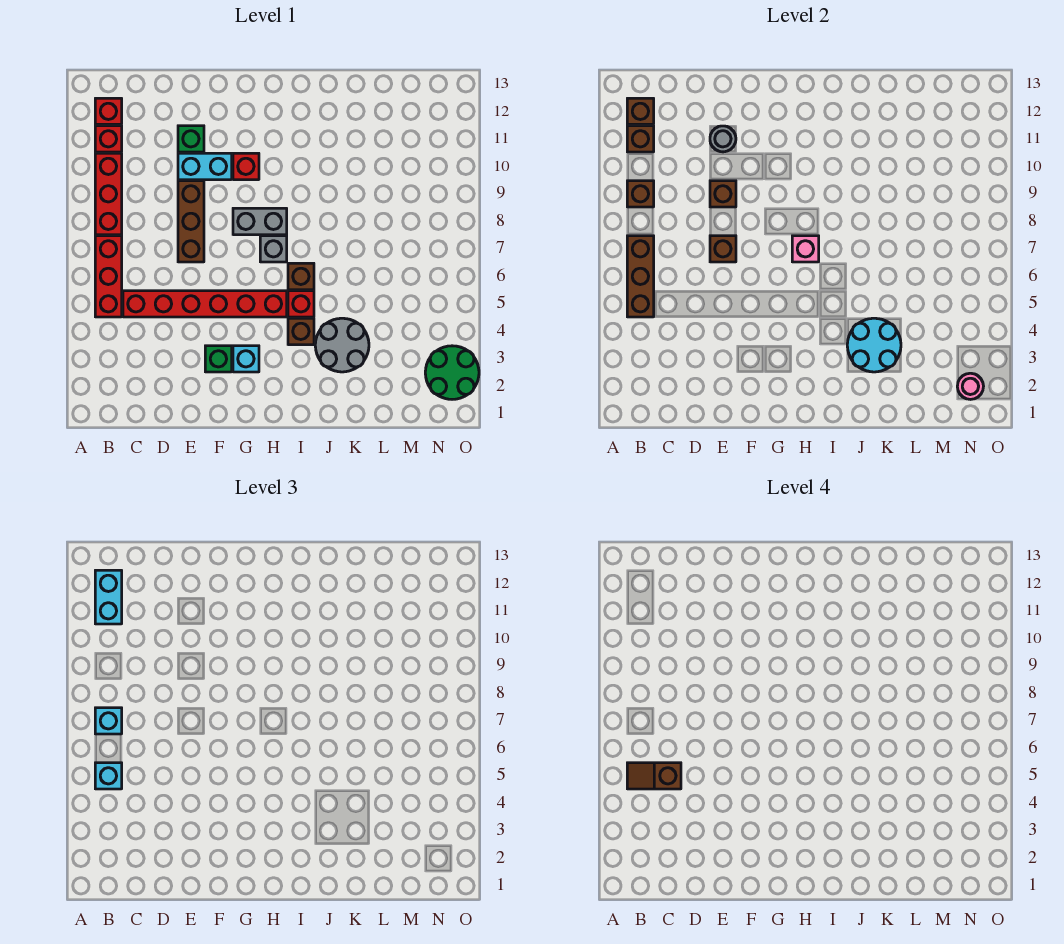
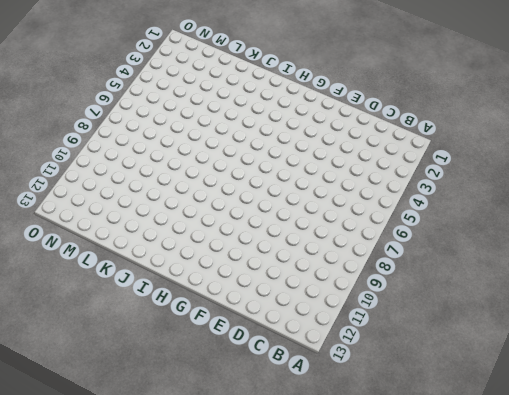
none -> red 1x3 brick [95,236,122,317]
none -> red 1x3 brick [95,153,122,235]
none -> red 1x1 brick [95,126,122,152]
none -> red 1x1 brick [95,98,122,124]

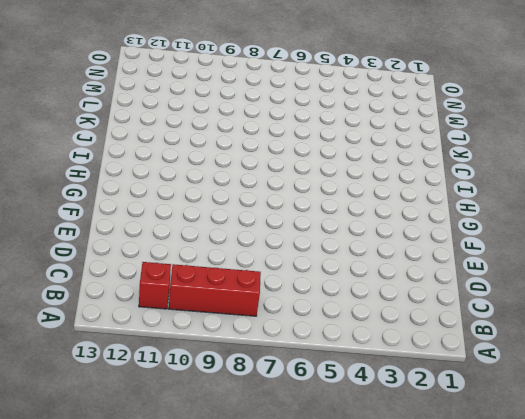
none -> red 1x3 brick [95,236,122,317]
none -> red 1x1 brick [95,98,122,124]
none -> red 1x6 brick [123,291,287,317]
none -> brown 1x3 brick [178,181,204,262]

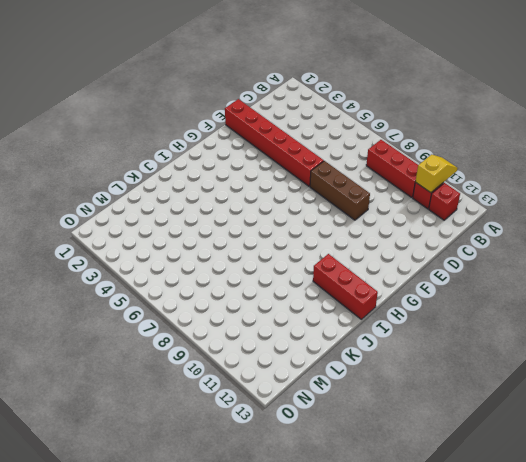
yellow 1x2 slope [415,154,458,193] -> brown 1x1 brick [627,126,654,152]
red 1x6 brick [225,99,324,186] -> red 1x6 brick turned to [123,291,287,317]
red 1x3 brick [313,254,378,319] -> red 1x3 brick moved to [95,236,122,317]
none -> cyan 1x2 brick [178,153,232,180]
none -> green 1x1 brick [178,126,204,152]
none -> green 1x1 brick [205,346,232,372]
none -> cyan 1x1 brick [233,346,259,372]

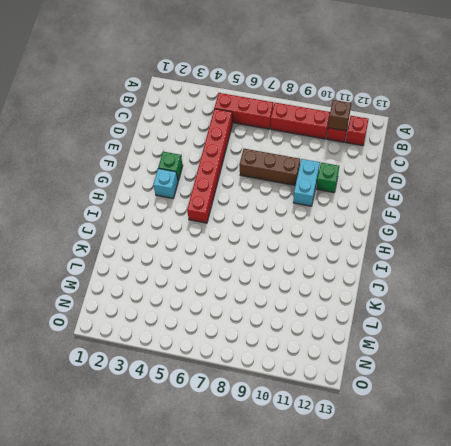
none -> grey 1x2 brick [233,208,287,235]
none -> red 1x1 brick [233,153,259,180]
none -> grey 1x1 brick [260,236,287,262]
none -> brown 1x1 brick [288,318,314,345]

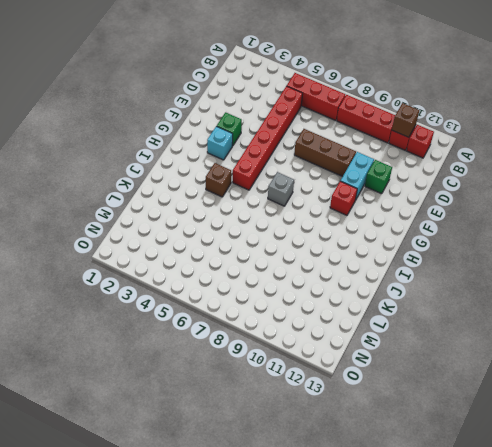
none -> grey 1x2 brick [233,208,287,235]
none -> red 1x1 brick [288,291,314,317]
none -> brown 1x1 brick [288,263,314,290]
none -> grey 2x2 round brick [315,318,369,372]

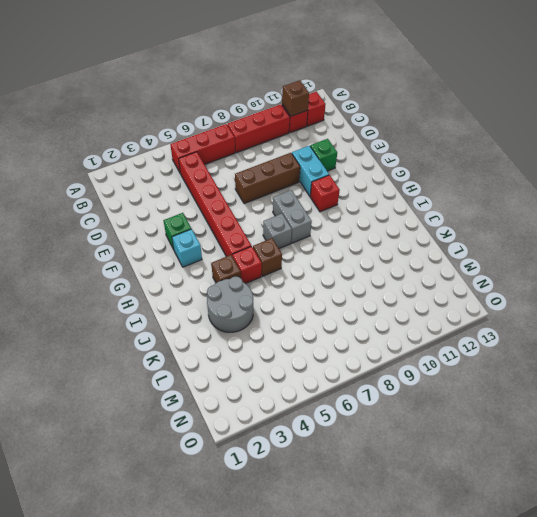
none -> green 2x2 round brick [425,346,479,399]
none -> brown 1x3 brick [627,236,654,317]
none -> brown 1x1 brick [627,181,654,207]
none -> brown 1x1 brick [627,98,654,124]

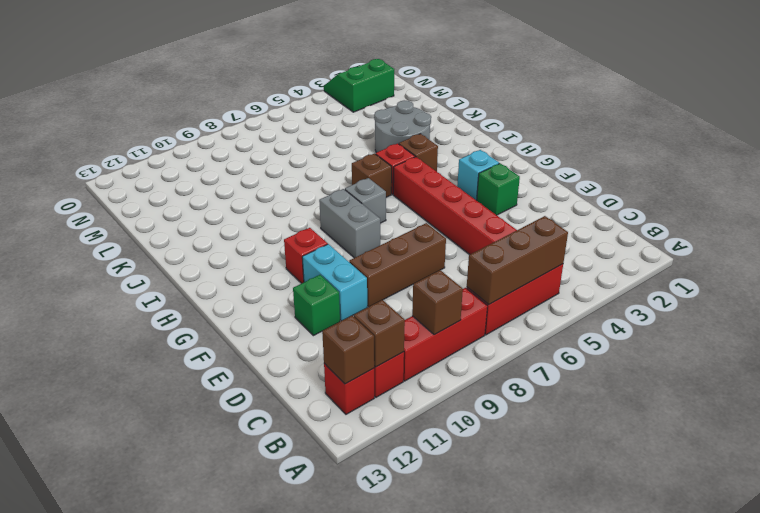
green 2x2 slope [324,59,394,112] -> green 2x2 round brick [425,346,479,399]
none -> brown 1x1 brick [710,236,736,262]
none -> brown 1x1 brick [710,181,736,207]
none -> grey 1x1 round brick [710,126,736,152]
none -> pink 1x1 brick [792,236,819,262]

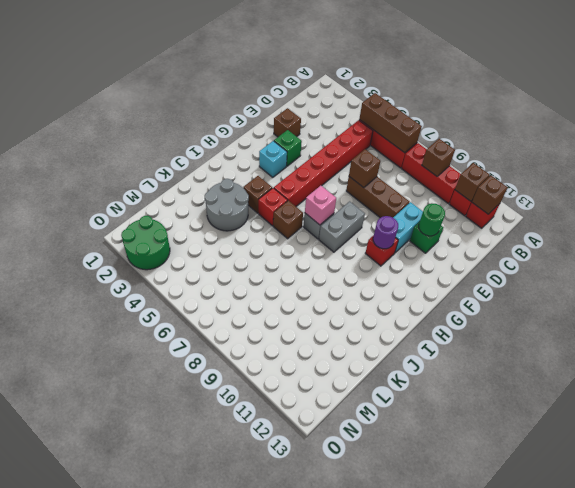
brown 1x1 brick [274,108,301,137] -> brown 1x1 brick moved to [710,181,736,207]
green 1x1 round brick [419,203,445,236] -> grey 1x1 round brick [710,126,736,152]
purple 1x1 round brick [373,216,398,249] -> none
none -> cyan 2x2 round brick [847,318,901,372]
none -> pink 1x1 round brick [957,373,984,399]
none -> cyan 1x1 brick [95,763,122,789]
none -> cyan 1x1 brick [95,708,122,734]

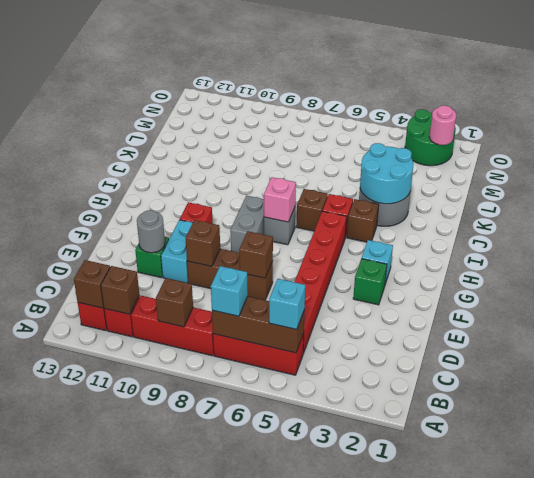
none -> cyan 1x2 brick [95,570,122,624]
none -> brown 1x2 slope [627,763,681,789]

